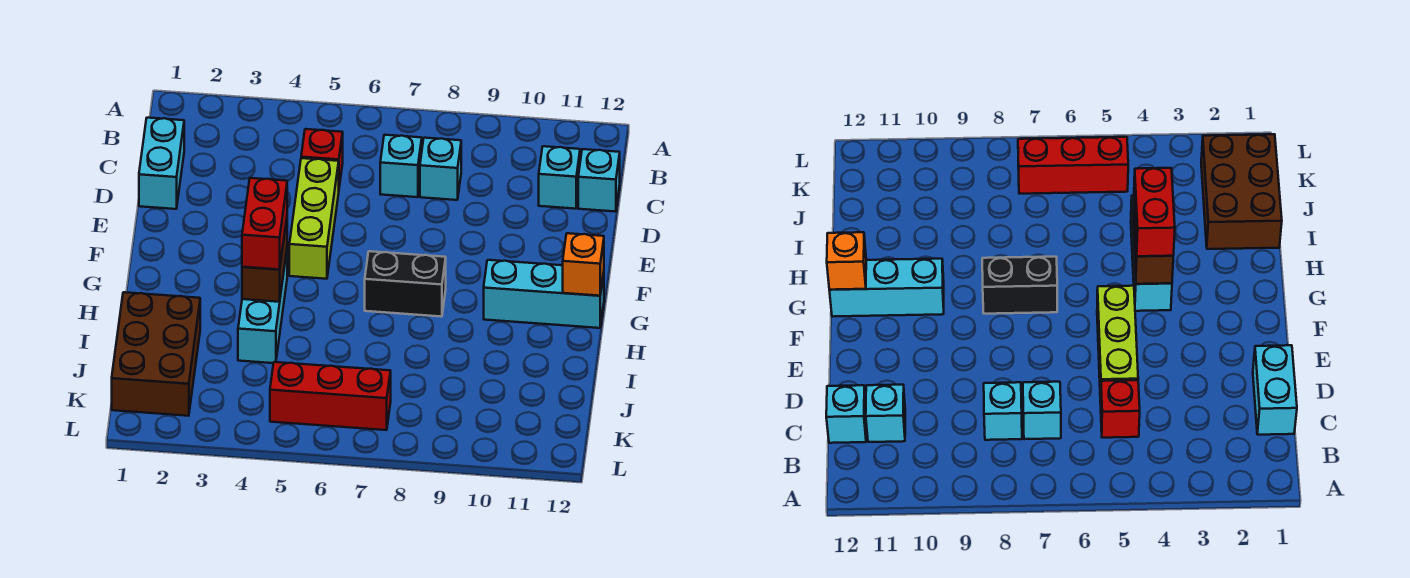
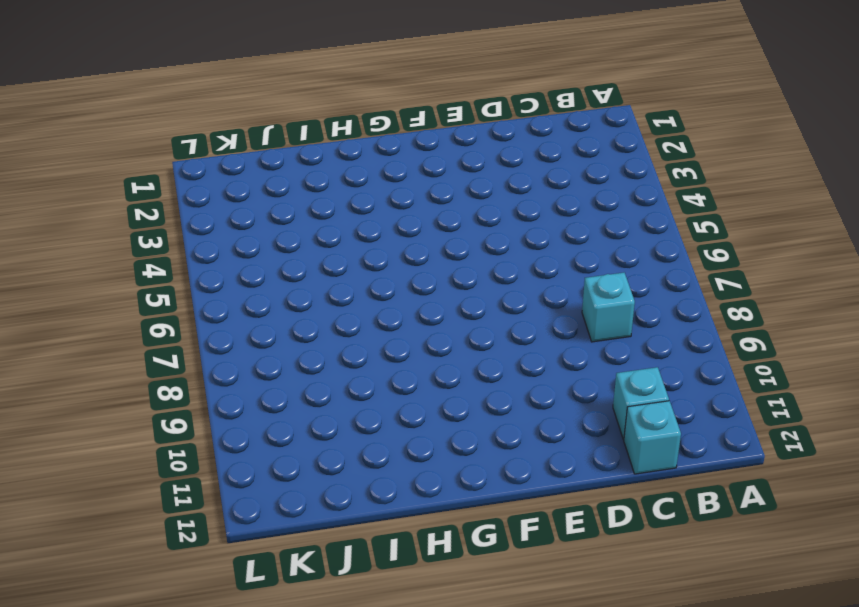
none -> cyan 1x2 brick [139,118,184,209]
none -> red 1x1 brick [301,129,343,187]
none -> cyan 1x1 brick [380,135,422,197]

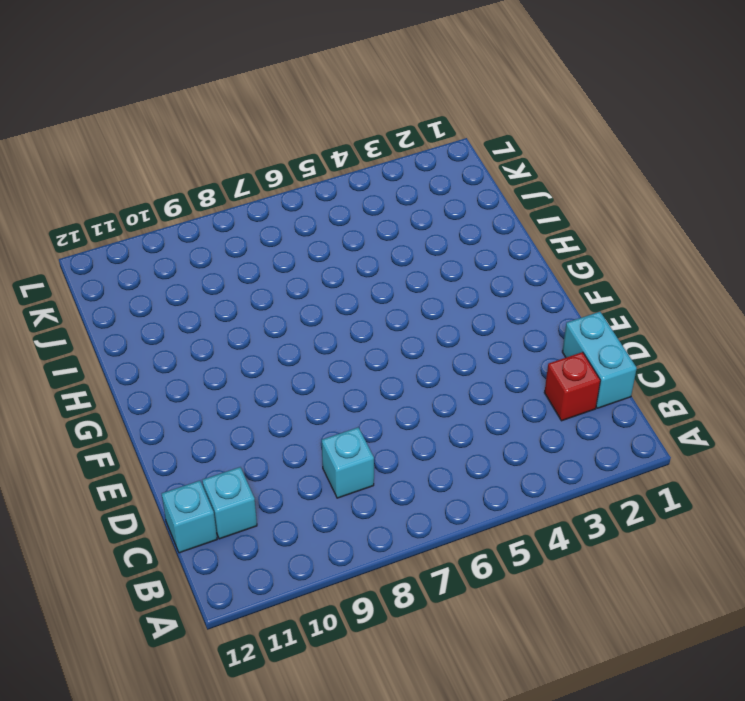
red 1x1 brick [544,352,600,421] -> red 1x1 brick moved to [301,129,343,187]
none -> cyan 1x1 brick [380,135,422,197]
none -> lime 1x3 brick [289,158,339,279]
none -> cyan 1x3 brick [238,252,287,363]

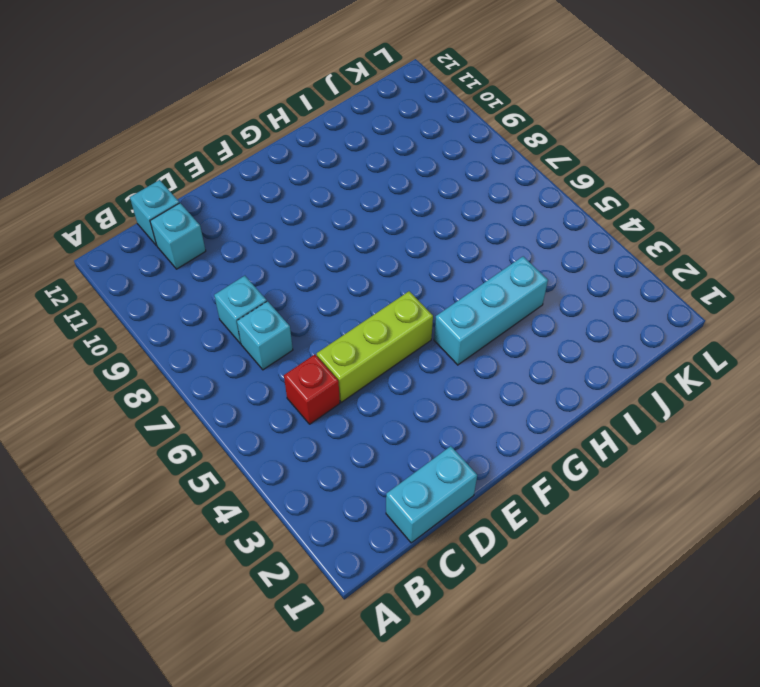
none -> black 1x2 brick [365,251,446,317]
none -> cyan 1x3 brick [484,260,604,328]
none -> brown 2x3 brick [112,292,200,416]

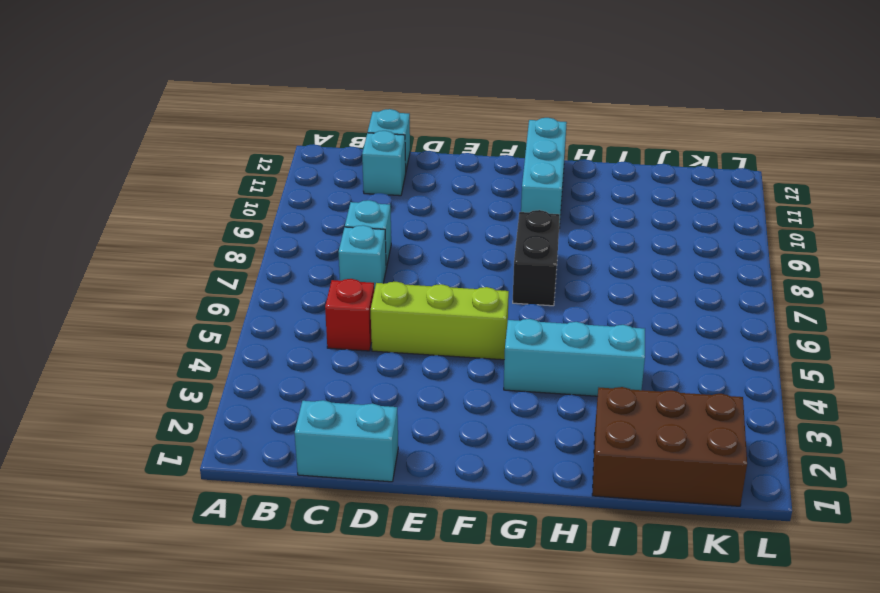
none -> red 1x3 brick [270,362,391,430]
none -> brown 1x2 brick [242,219,287,302]
none -> orange 1x1 brick [563,233,604,296]

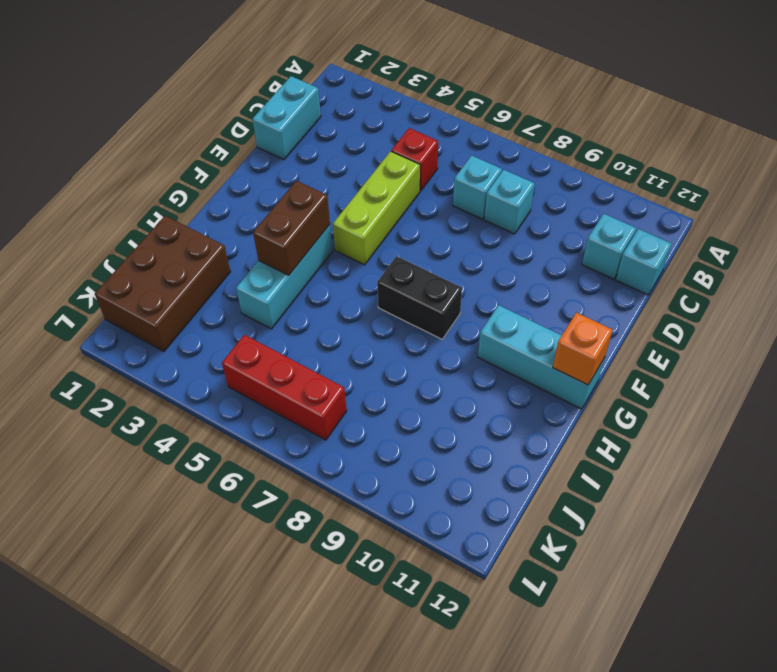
none -> red 1x2 brick [242,178,287,270]

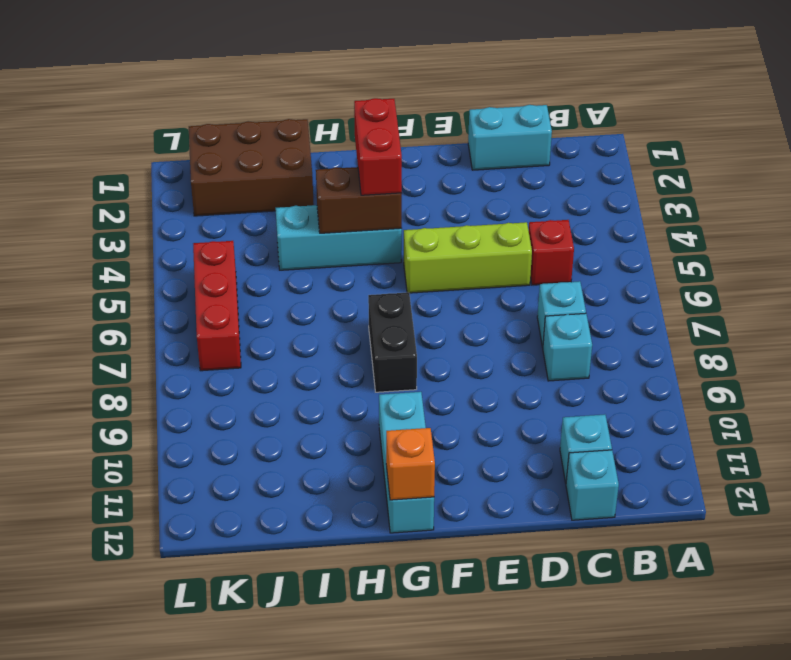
red 1x2 brick [354,98,402,195] -> red 1x2 brick turned to [242,178,287,270]

